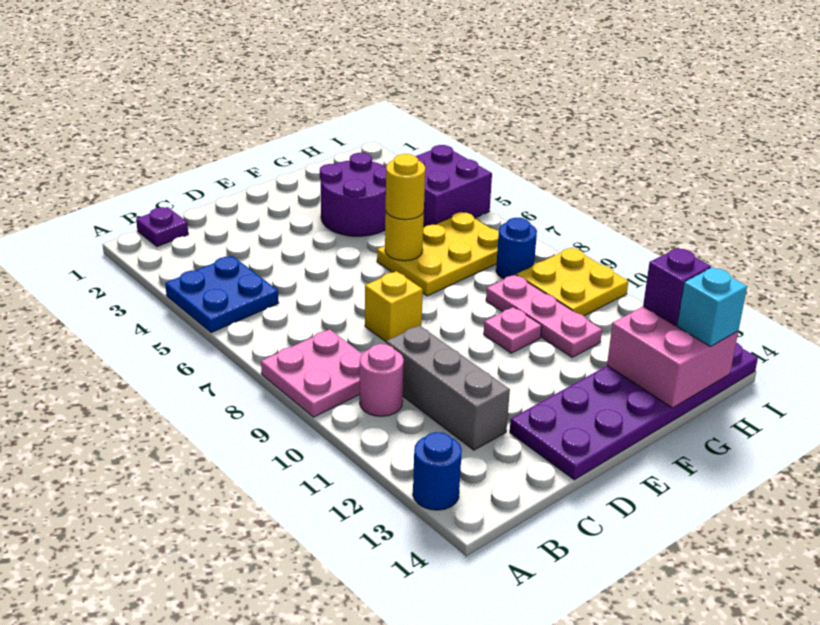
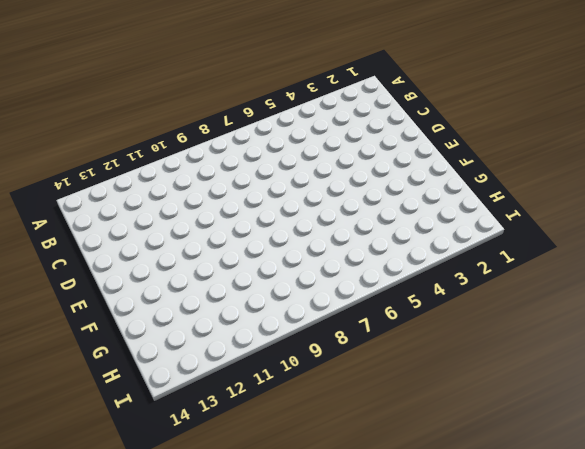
none -> blue 2x2 plate [165,256,279,333]
none -> pink 2x2 plate [261,329,362,417]
none -> blue 1x1 round brick [413,432,462,510]

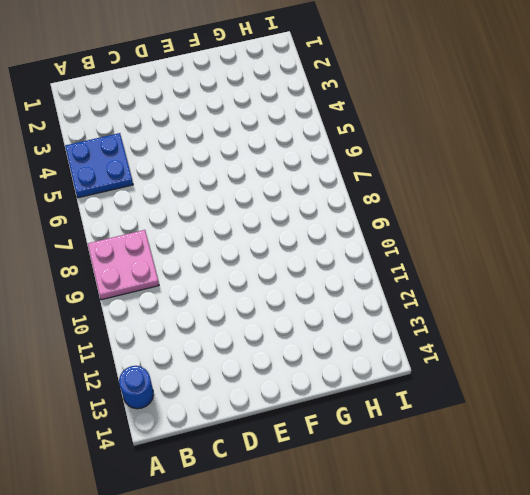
none -> purple 1x1 plate [136,207,188,247]
none -> pink 1x1 round brick [360,344,404,416]
none -> grey 1x3 brick [386,325,510,450]

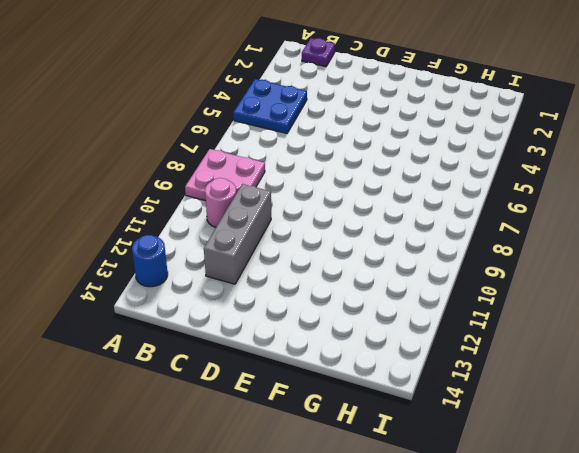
none -> yellow 1x1 brick [365,271,423,342]
none -> purple 2x6 plate [510,343,758,480]
none -> purple 2x2 round brick [320,153,386,236]

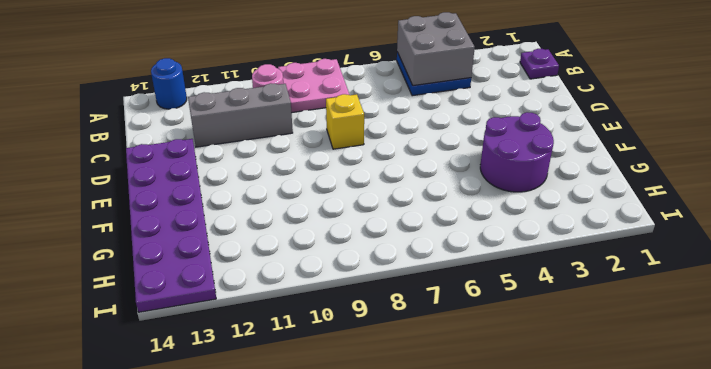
grey 2x2 brick [397,12,475,86] -> none
none -> yellow 2x3 plate [377,212,499,296]
none -> pink 1x1 plate [484,307,542,353]
none -> pink 1x3 plate [486,275,602,357]

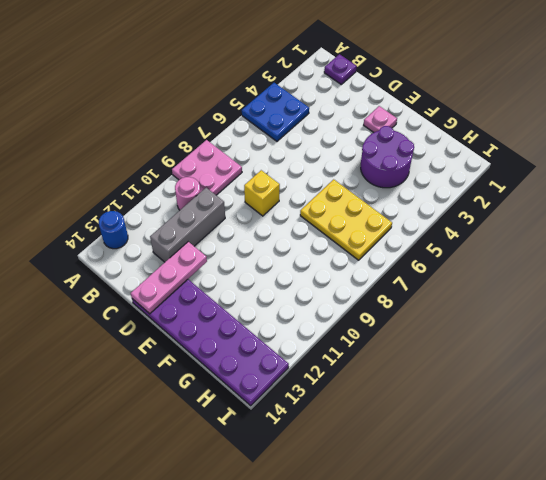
pink 1x3 plate [131,242,207,314] -> pink 1x3 plate moved to [486,275,602,357]
pink 1x1 plate [364,106,397,133] -> pink 1x1 plate moved to [484,307,542,353]
none -> purple 2x2 brick [416,145,492,228]
none -> blue 1x1 round brick [496,218,537,279]
none -> yellow 2x2 plate [516,248,628,316]

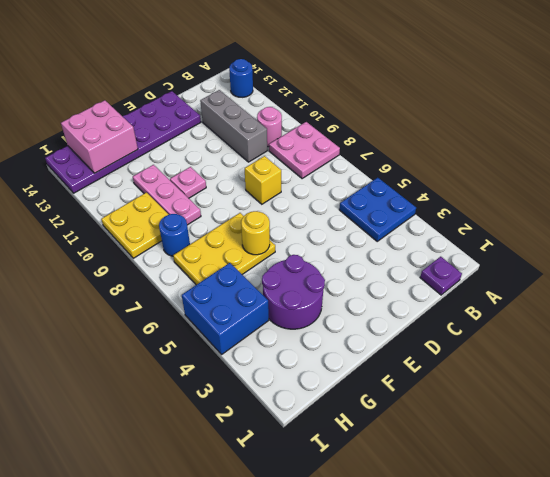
blue 2x2 brick [182,263,269,354] -> purple 2x2 brick [416,145,492,228]
none -> yellow 1x1 round brick [386,154,425,220]
none -> purple 1x1 brick [643,248,711,325]
none -> cyan 1x1 brick [677,267,747,347]

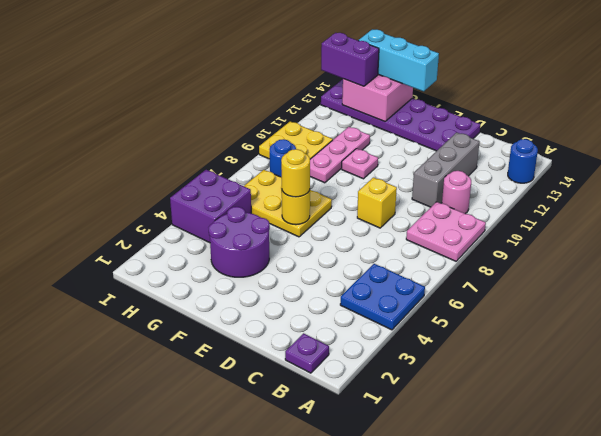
cyan 1x3 brick [358,29,439,91] -> cyan 1x1 brick [677,267,747,347]
purple 1x2 brick [321,33,379,86] -> purple 1x1 brick [643,248,711,325]

